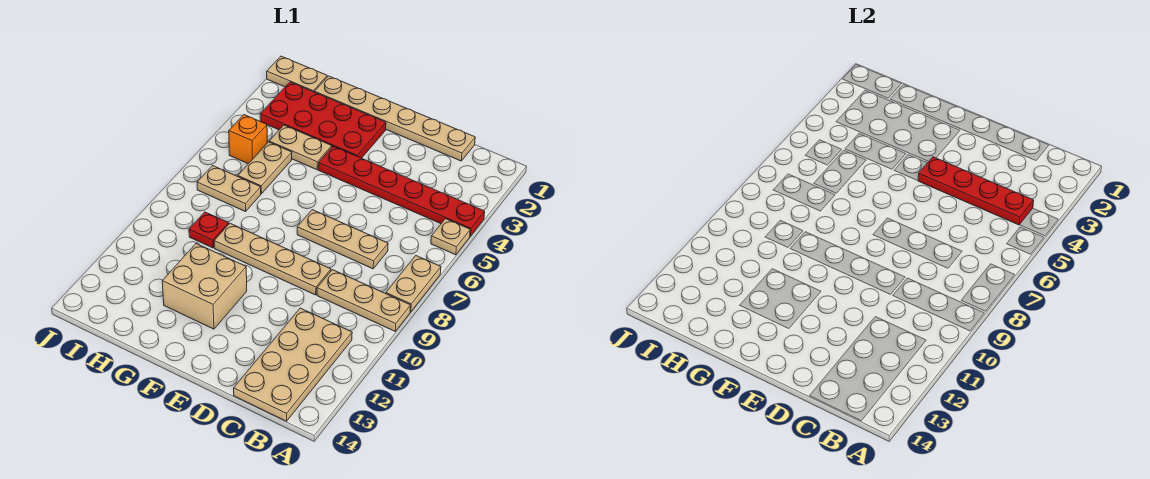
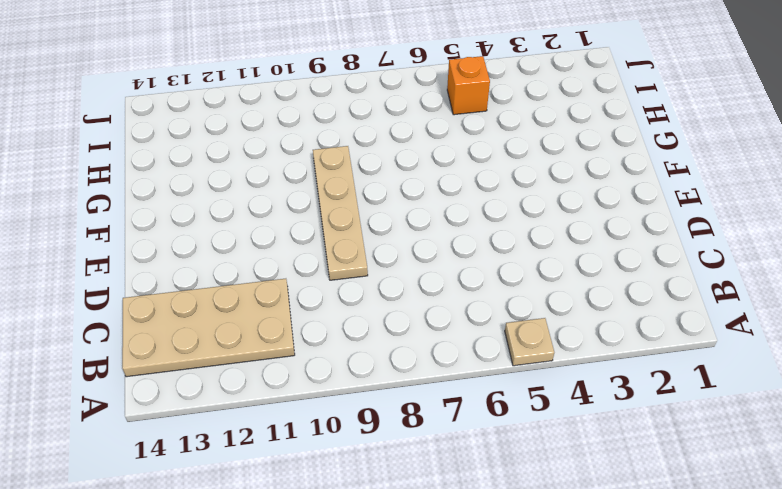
none -> red 1x6 plate [318,146,485,236]
none -> tan 1x2 plate [386,256,441,312]
none -> tan 1x3 plate [317,270,411,331]

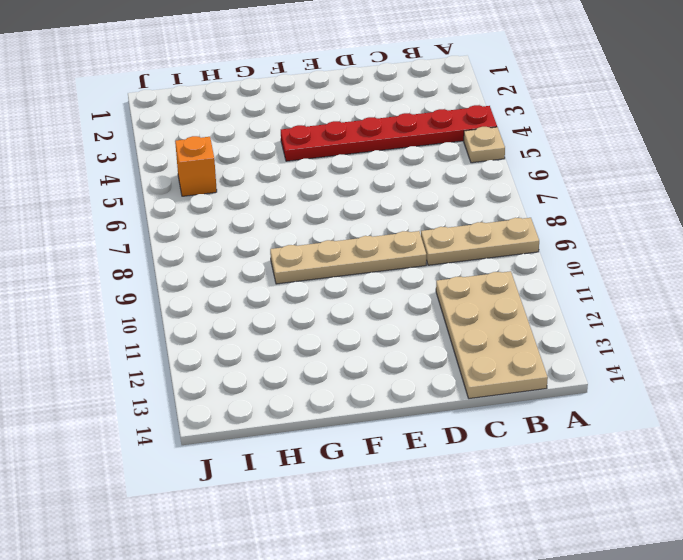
none -> tan 1x2 plate [386,256,441,312]
none -> tan 1x6 plate [314,76,475,161]
none -> tan 1x3 plate [297,210,388,269]

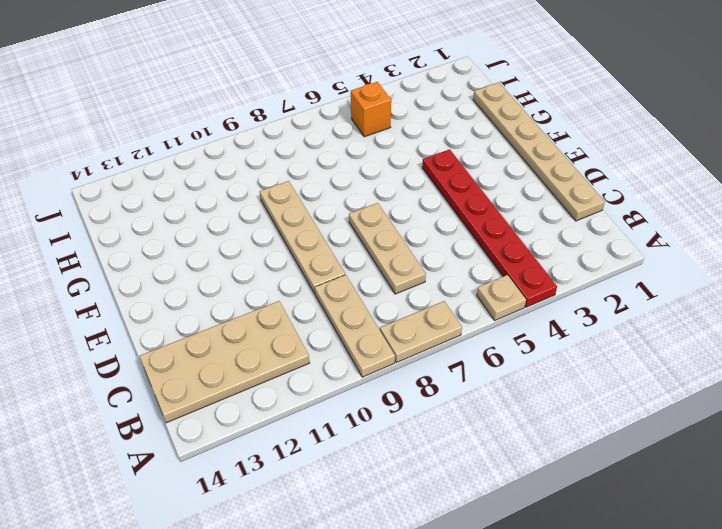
none -> red 2x4 plate [260,82,386,158]
none -> tan 2x2 brick [162,244,247,329]
none -> tan 1x2 plate [269,125,332,170]

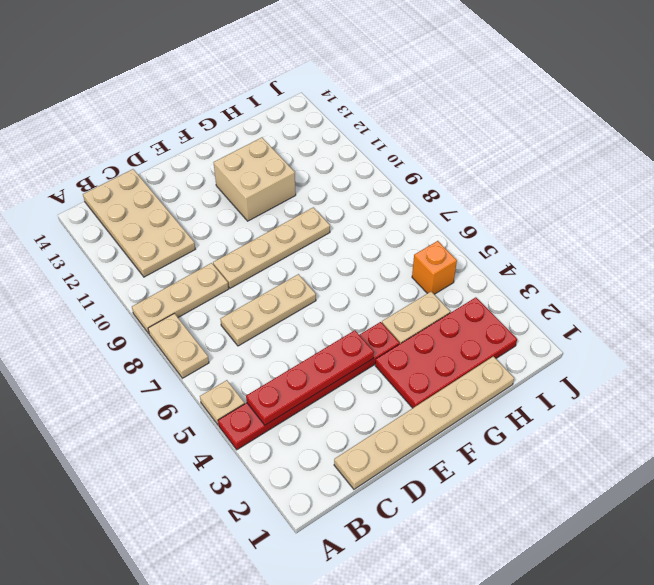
none -> tan 1x2 plate [238,142,292,194]
none -> tan 1x2 plate [197,166,261,212]
none -> red 1x1 plate [189,212,229,248]

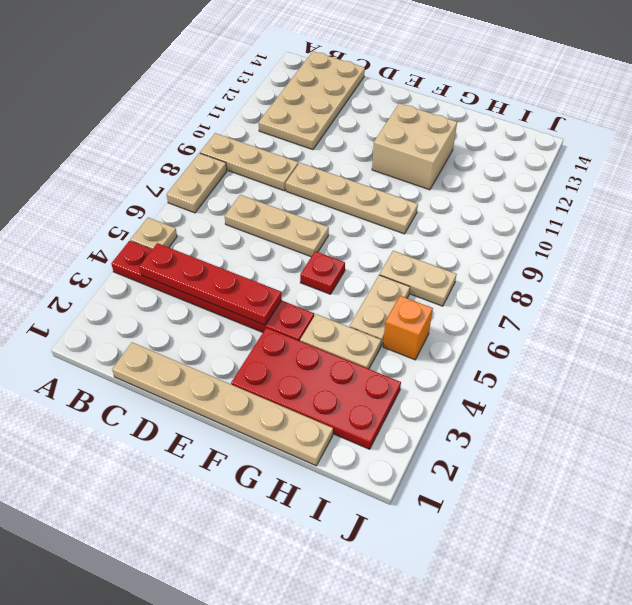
red 1x1 plate [300,251,345,294] -> red 1x1 plate moved to [189,212,229,248]
none -> tan 1x2 plate [267,56,327,92]

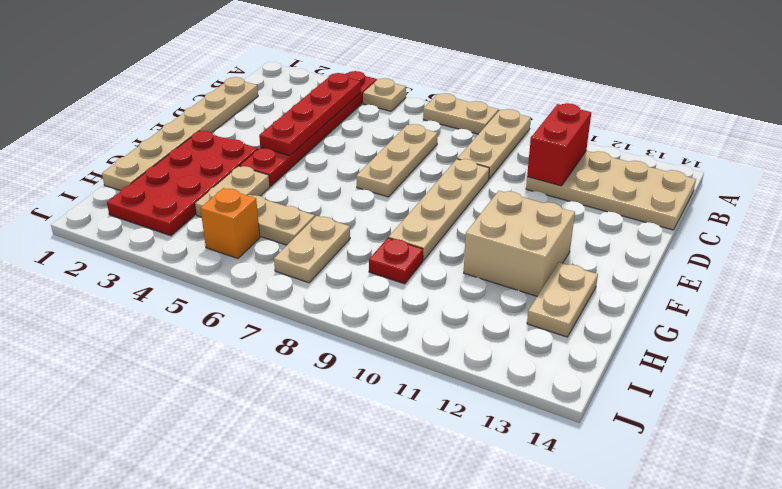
red 1x2 brick [527,103,591,186] -> none
tan 1x2 plate [527,263,598,337] -> tan 1x2 plate moved to [267,56,327,92]

